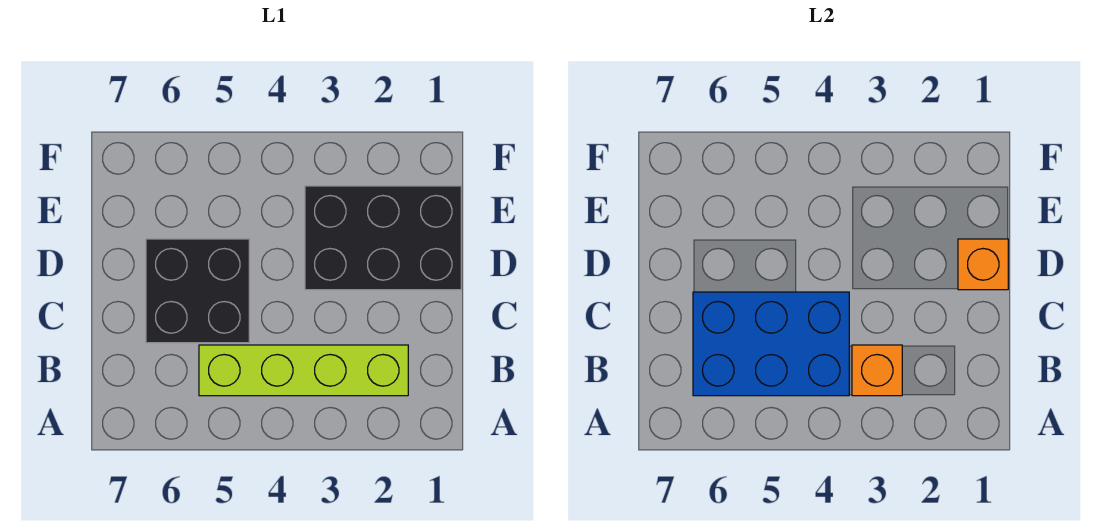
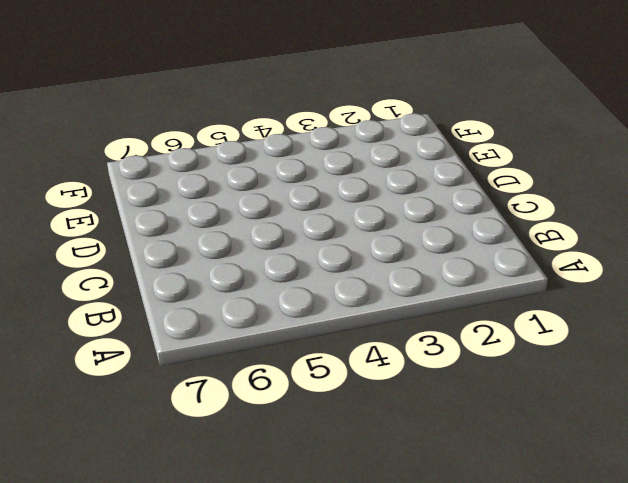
none -> lime 1x4 brick [199,345,408,396]
none -> black 2x2 brick [146,239,249,343]

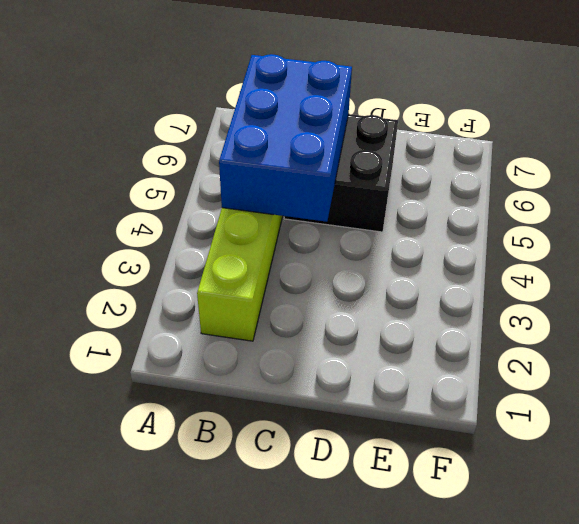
none -> black 2x3 brick [305,186,461,290]
none -> orange 1x1 brick [852,345,902,396]

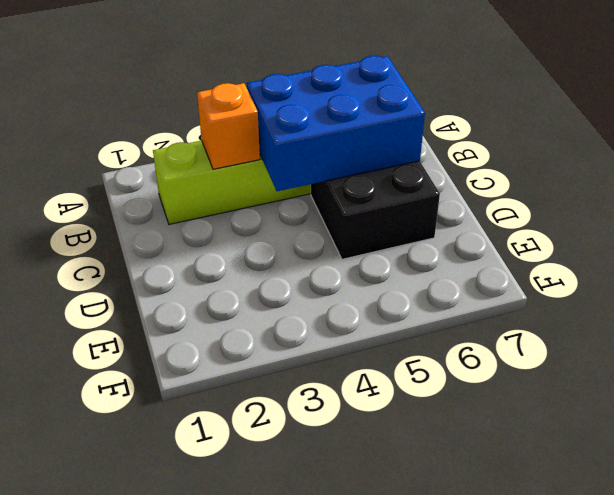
none -> black 2x3 brick [305,186,461,290]
none -> orange 1x1 brick [958,239,1008,290]

